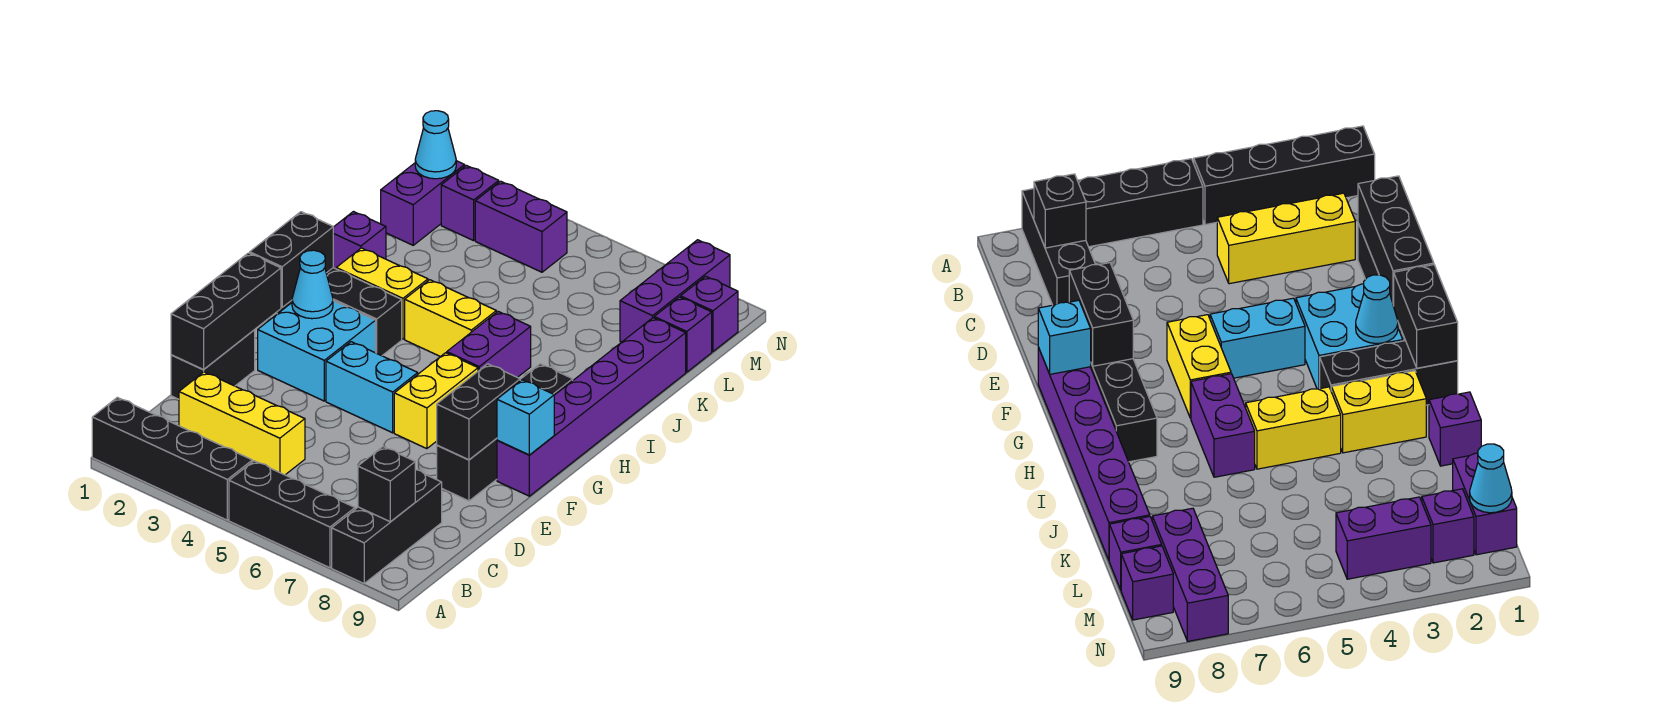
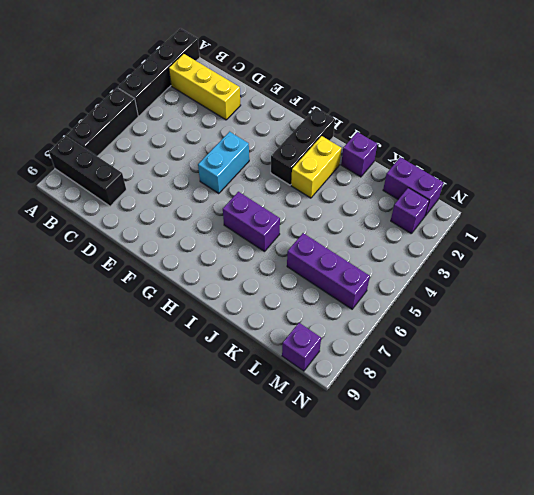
yellow 1x3 brick [169,54,241,120] -> yellow 1x3 brick turned to [179,372,305,475]
purple 1x3 brick [287,233,370,309] -> purple 1x3 brick moved to [620,240,730,342]
none -> black 1x2 brick [171,330,255,399]
none -> black 1x4 brick [437,364,573,501]
none -> cyan 2x2 brick [258,301,376,401]

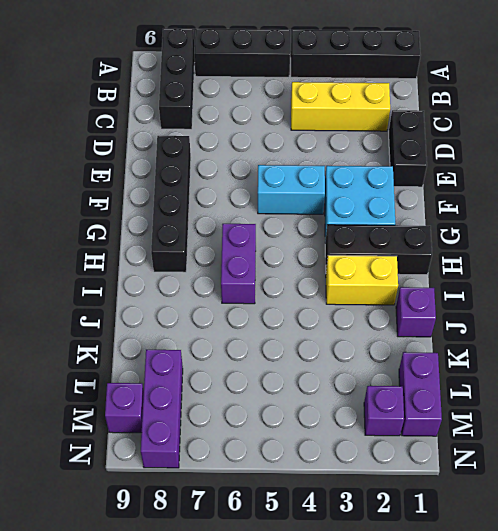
none -> yellow 1x2 brick [394,353,478,449]
none -> purple 1x6 brick [497,318,686,496]
none -> yellow 1x2 brick [405,280,496,357]

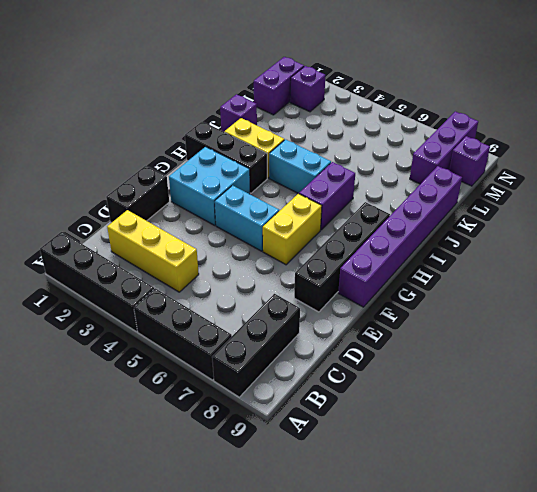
cyan 1x2 brick [269,139,331,194] -> yellow 1x2 brick [405,280,496,357]
none -> purple 1x1 brick [654,297,712,372]
none -> purple 1x2 brick [475,181,567,272]
none -> black 1x1 brick [358,447,415,522]

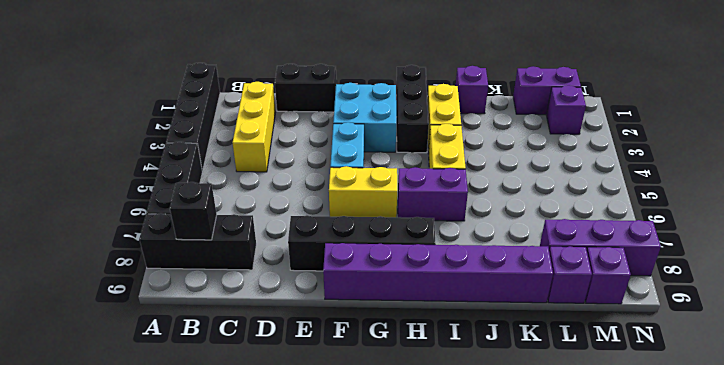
none -> purple 1x2 brick [475,181,567,272]
none -> black 1x3 brick [171,253,281,370]
none -> black 1x2 brick [437,364,520,460]

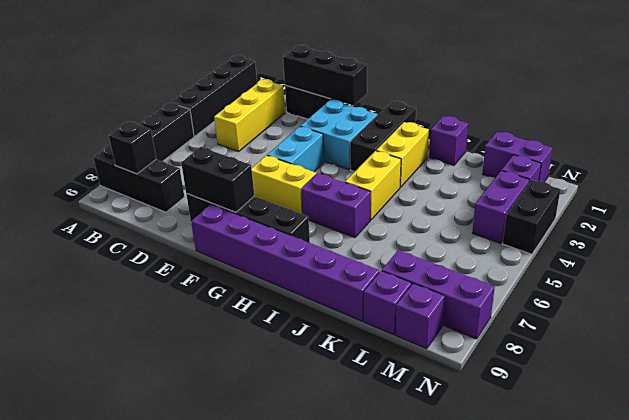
black 1x2 brick [503,180,561,254] -> black 1x2 brick turned to [250,212,333,307]
none -> cyan 1x1 brick [497,380,554,455]
none -> cyan 1x1 cone [292,250,333,319]
none -> cyan 1x1 cone [415,111,456,179]

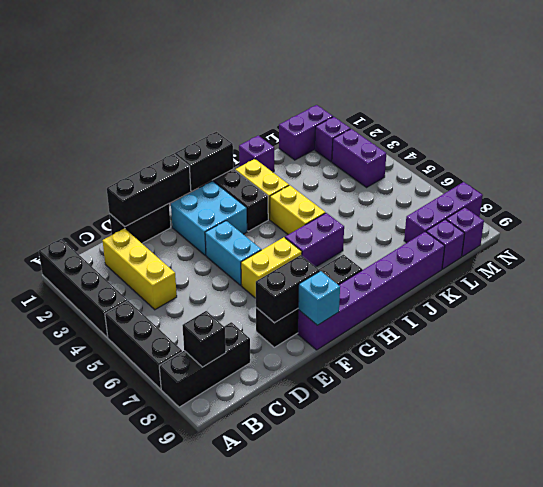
none -> cyan 1x1 cone [292,250,333,319]
none -> cyan 1x1 cone [415,111,456,179]

